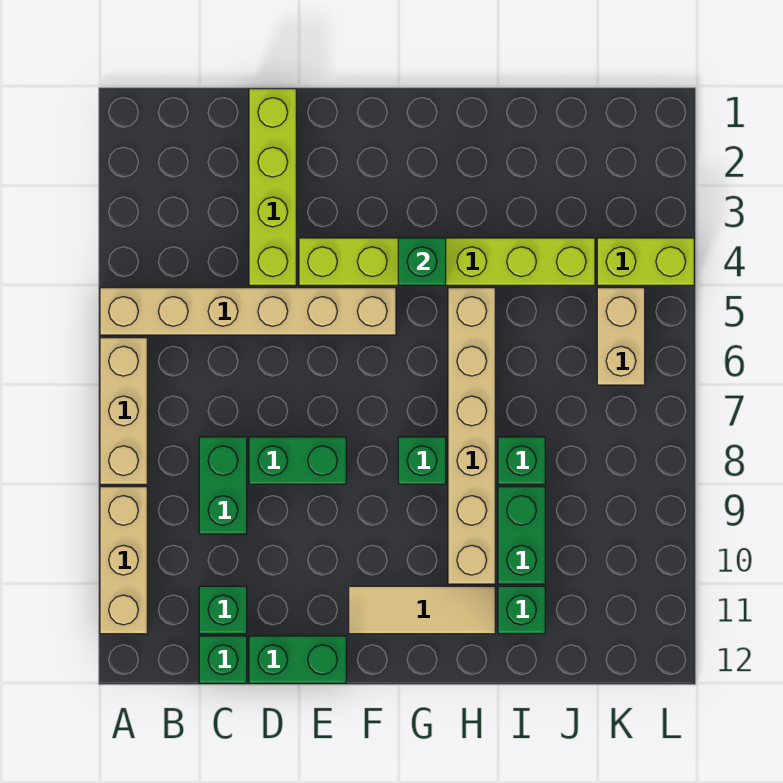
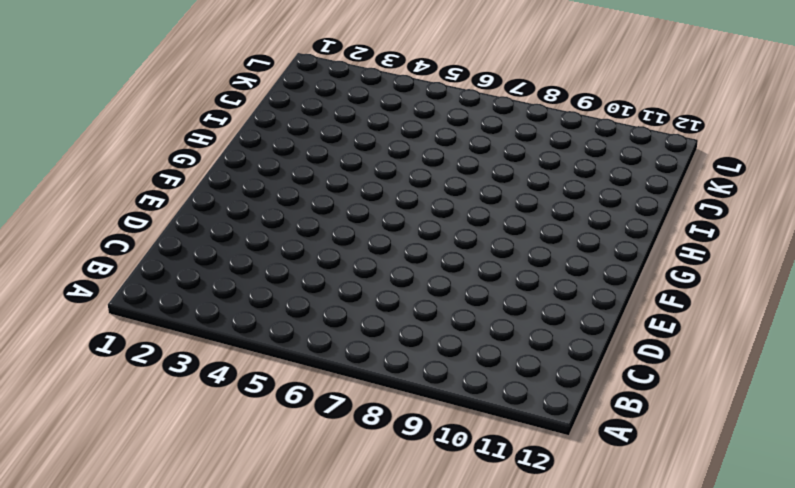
none -> tan 1x6 brick [100,288,396,335]
none -> tan 1x3 brick [100,338,147,484]
none -> tan 1x3 brick [100,487,147,634]

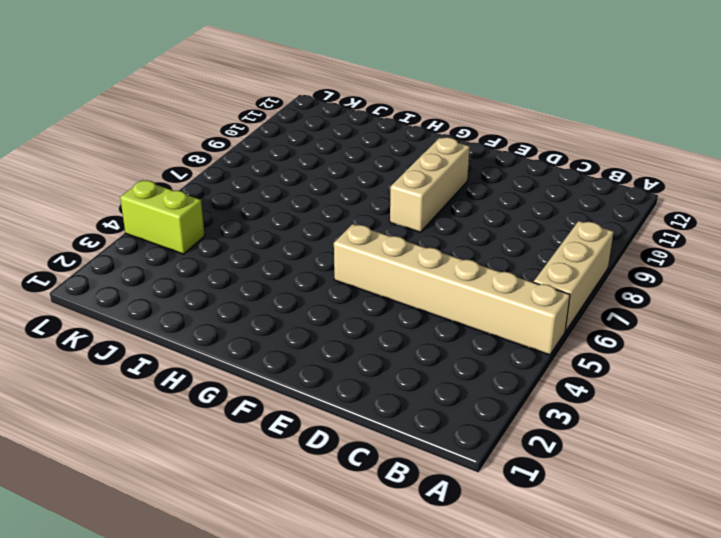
tan 1x3 brick [390,137,470,232] -> tan 1x3 brick moved to [100,487,147,634]
none -> green 1x2 brick [199,437,247,534]
none -> green 1x1 brick [199,586,247,634]
none -> green 1x1 brick [199,636,247,683]

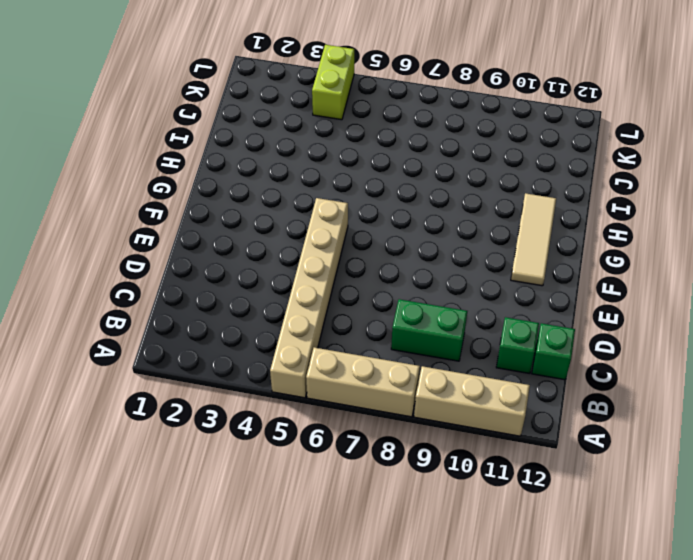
none -> lime 1x4 brick [249,89,296,285]
none -> green 1x2 brick [249,437,346,484]
none -> green 1x2 brick [249,636,346,683]

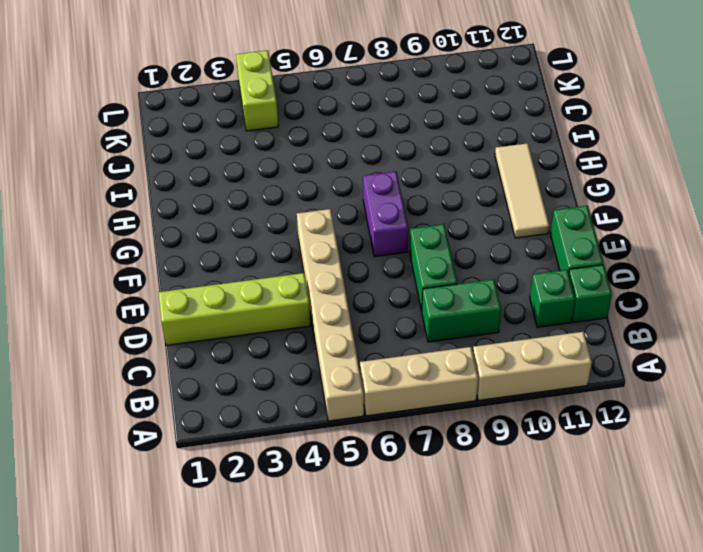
purple 1x2 brick [363,171,408,257] -> none
none -> lime 1x6 brick [299,238,595,285]
none -> green 1x1 brick [398,437,446,484]
none -> tan 1x6 brick [448,288,495,584]

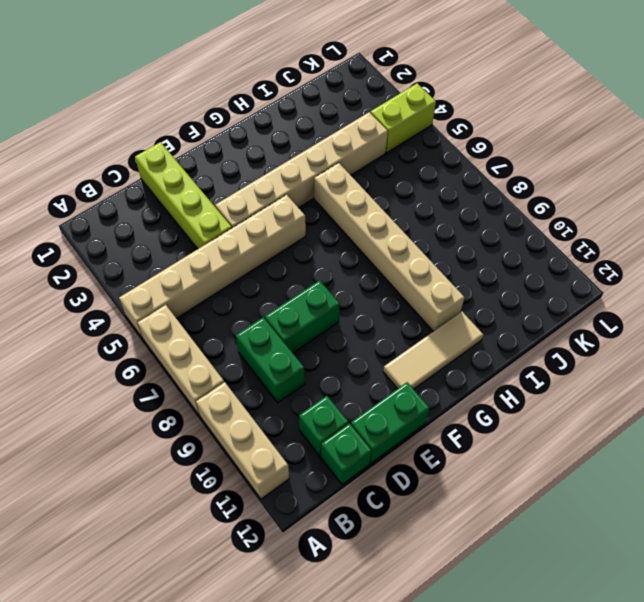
tan 1x6 brick [215,112,388,228] -> lime 1x6 brick [299,238,595,285]
none -> green 1x1 brick [398,437,446,484]
none -> green 1x1 brick [498,437,545,484]
none -> green 1x2 brick [498,487,545,584]

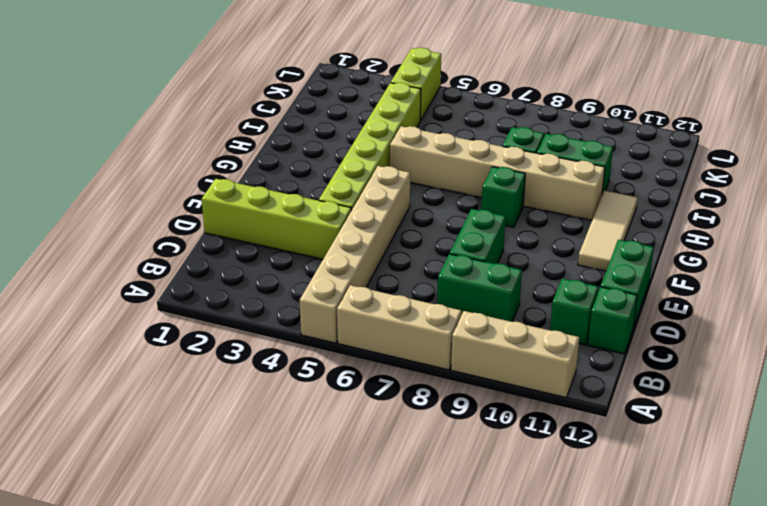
none -> green 1x1 brick [498,586,545,634]
none -> tan 1x2 brick [597,288,645,385]
none -> green 1x1 brick [398,238,446,285]

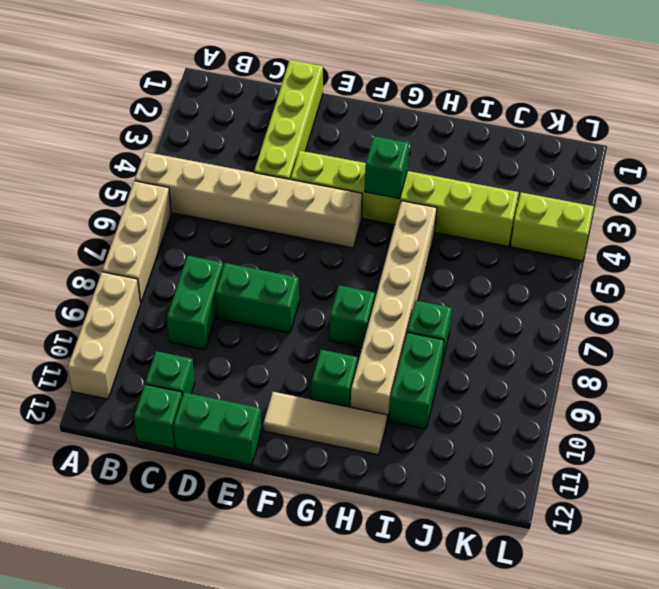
green 1x1 brick [312,350,358,407] -> green 1x1 brick moved to [498,586,545,634]
none -> tan 1x2 brick [597,288,645,385]

